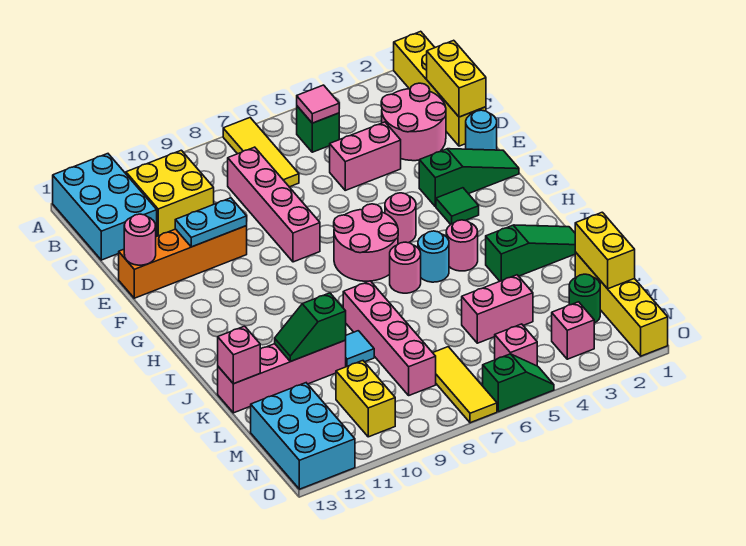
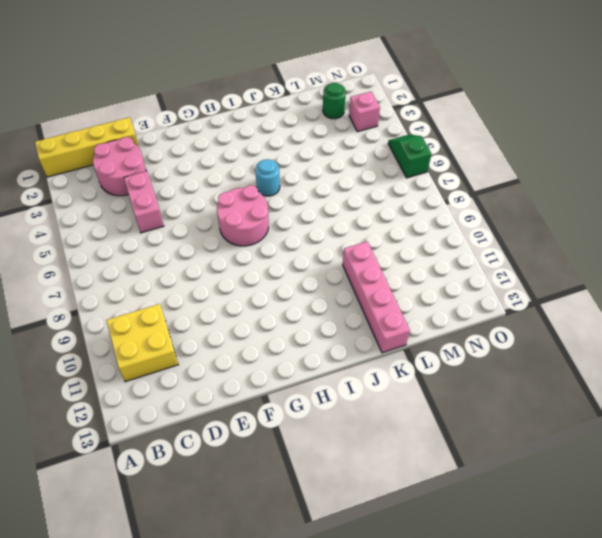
none -> yellow 1x3 tile [223,118,299,187]
none -> cyan 2x3 brick [53,154,157,260]
none -> green 1x1 brick [297,106,339,152]
none -> pink 1x4 brick [228,147,320,262]

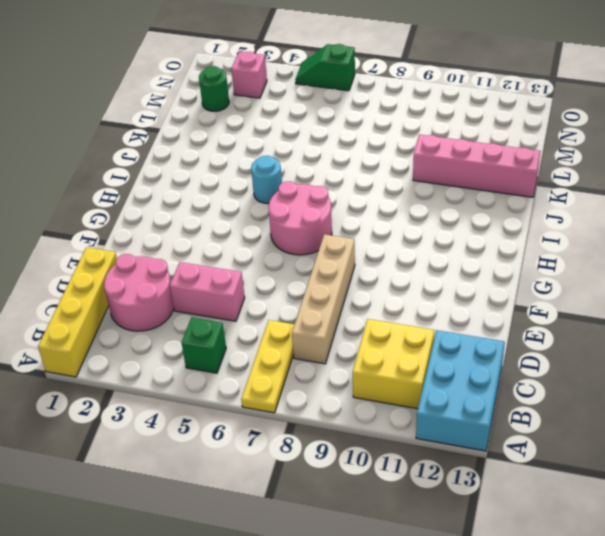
yellow 1x3 plate [241,320,294,413] -> yellow 1x3 tile [223,118,299,187]
tan 1x4 brick [292,234,355,364] -> pink 1x4 brick [228,147,320,262]
none -> cyan 1x1 round brick [466,110,497,150]
none -> orange 1x4 brick [119,226,247,298]
none -> green 1x3 slope [419,149,519,206]
none -> green 1x1 tile [436,188,479,224]

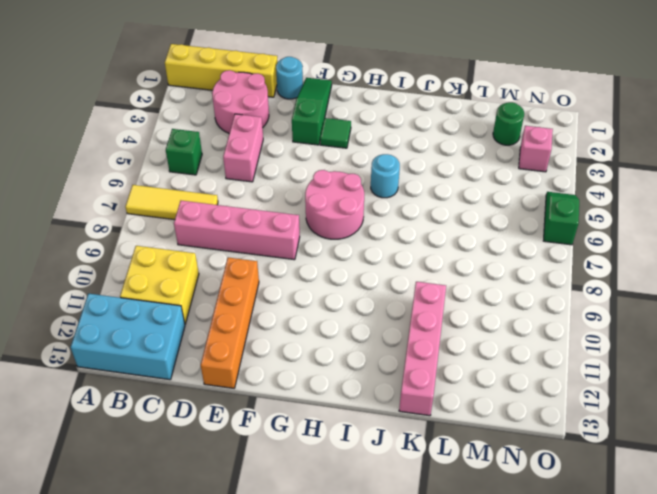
none -> pink 1x1 round brick [385,193,416,244]
none -> pink 1x1 round brick [446,220,478,271]
none -> pink 1x1 round brick [390,242,421,293]
none -> green 1x3 slope [486,225,575,281]

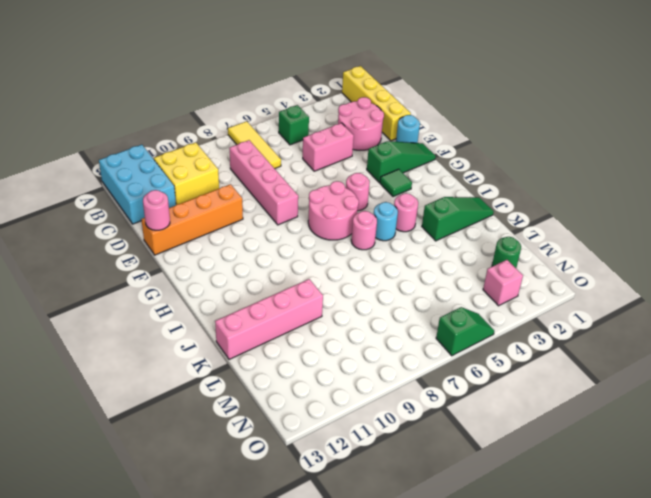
none -> pink 1x4 brick [343,281,436,395]
none -> cyan 1x1 tile [346,331,374,367]
none -> yellow 1x4 brick [575,252,668,356]
none -> pink 1x2 brick [462,275,533,343]

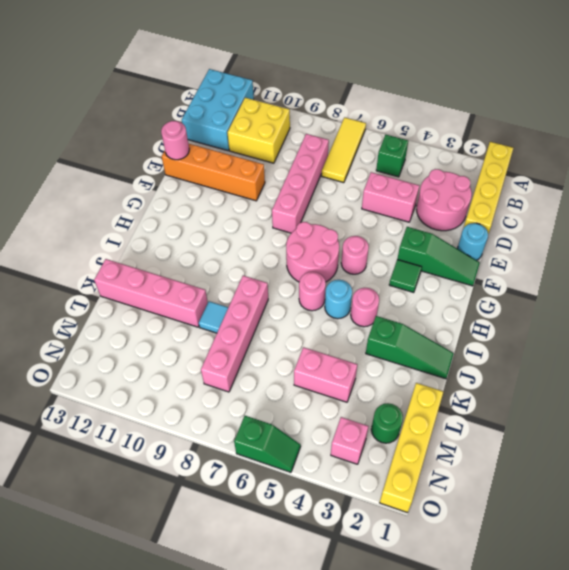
none -> yellow 1x3 tile [433,347,497,423]
none -> yellow 1x2 brick [336,361,395,437]
none -> cyan 2x3 brick [251,383,355,489]
none -> pink 1x1 brick [495,324,537,366]

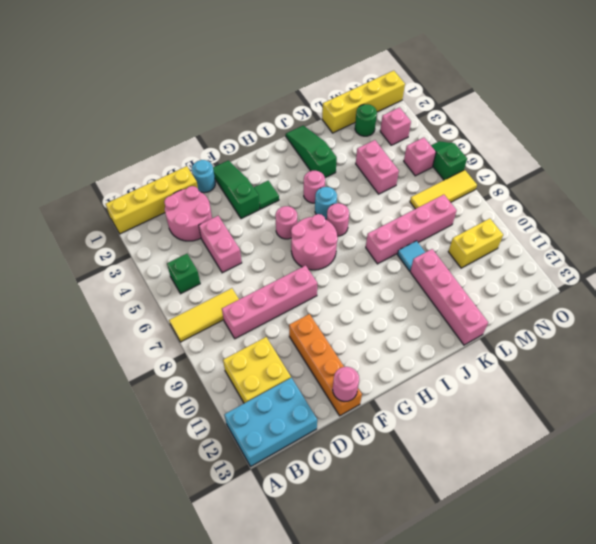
none -> cyan 2x3 brick [251,383,355,489]
none -> pink 1x1 tile [297,85,339,123]
none -> yellow 1x2 brick [427,40,486,117]
none -> cyan 1x2 plate [175,198,247,247]

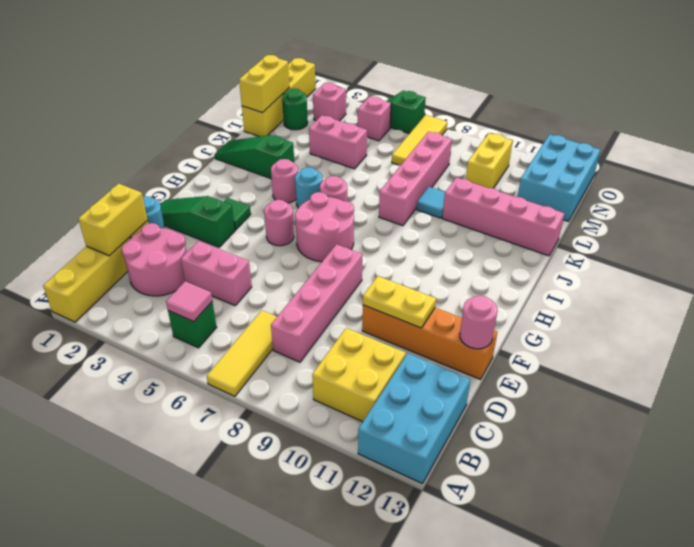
yellow 1x2 plate [363,276,436,328] -> cyan 1x2 plate [175,198,247,247]
none -> green 1x2 slope [275,293,346,362]
none -> pink 1x1 brick [218,326,260,384]

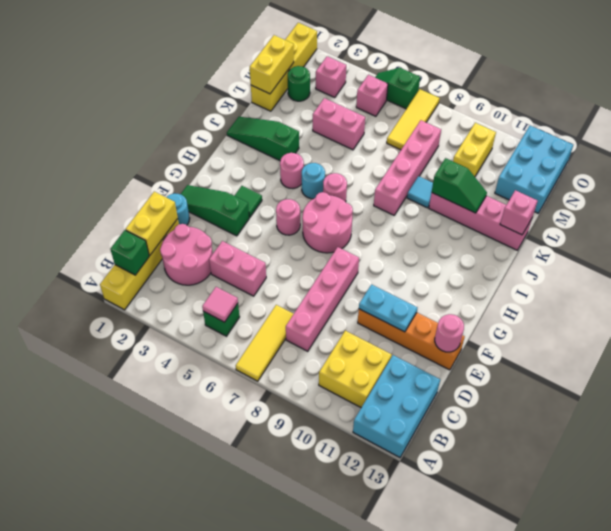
green 1x1 brick [110,230,149,275] -> none

